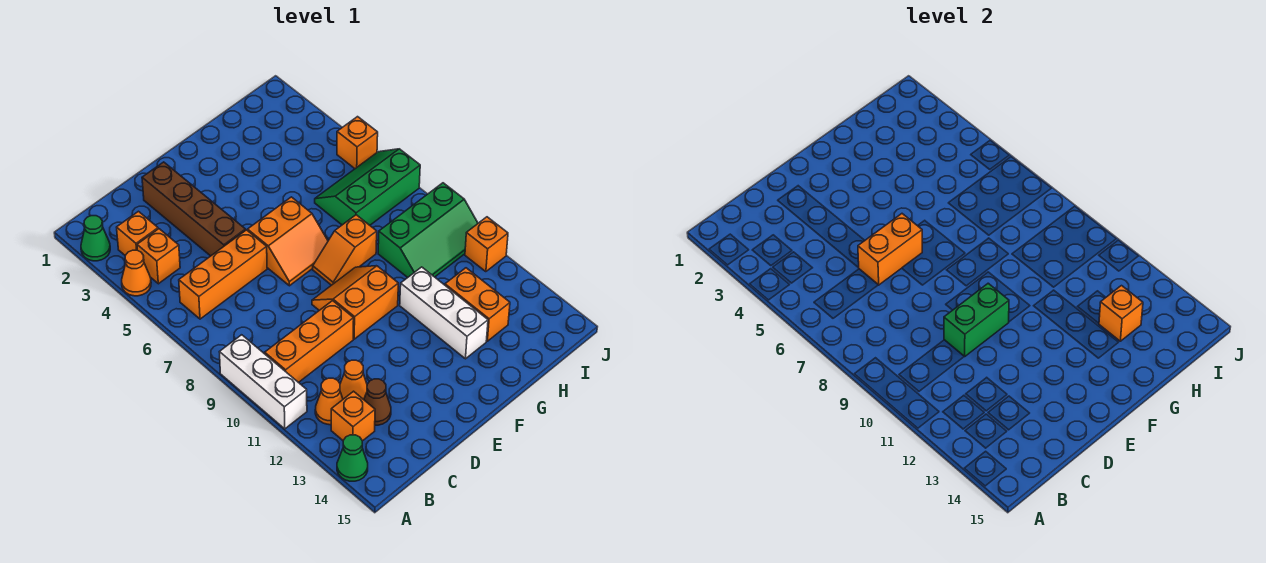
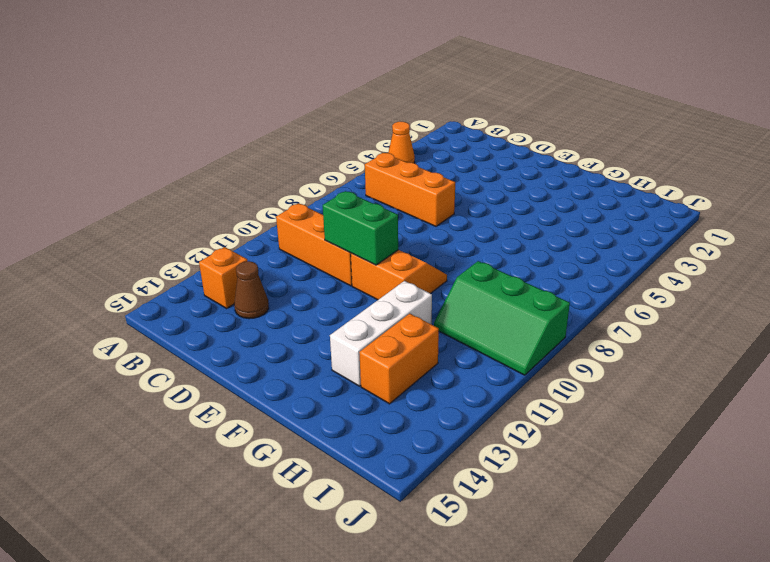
none -> green 1x1 cone [81,216,110,261]
none -> white 1x3 brick [220,335,307,429]
none -> green 1x1 cone [337,435,368,481]

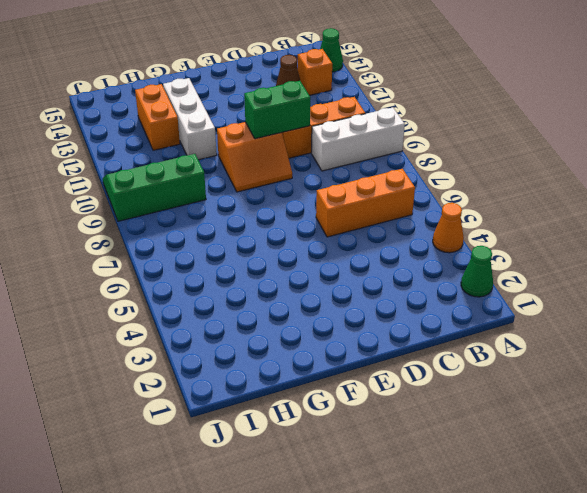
white 1x3 brick [312,107,405,171] -> white 1x3 brick turned to [220,335,307,429]
none -> orange 1x1 brick [117,211,158,255]
none -> orange 1x1 brick [137,229,180,284]
none -> orange 1x1 cone [315,378,343,425]

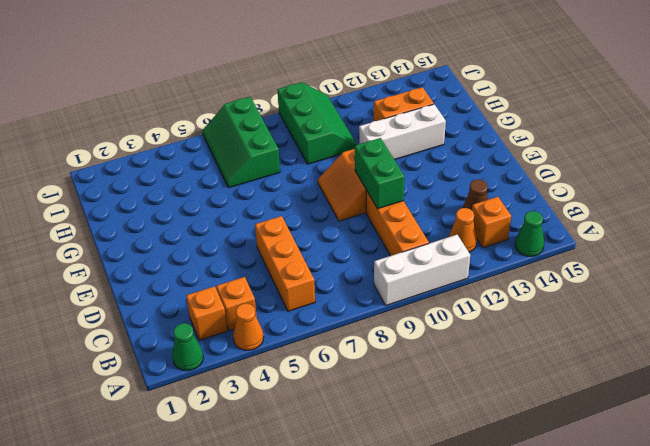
none -> orange 1x1 cone [340,360,367,400]
none -> brown 1x4 brick [142,162,246,256]
none -> orange 2x2 slope [248,197,328,286]

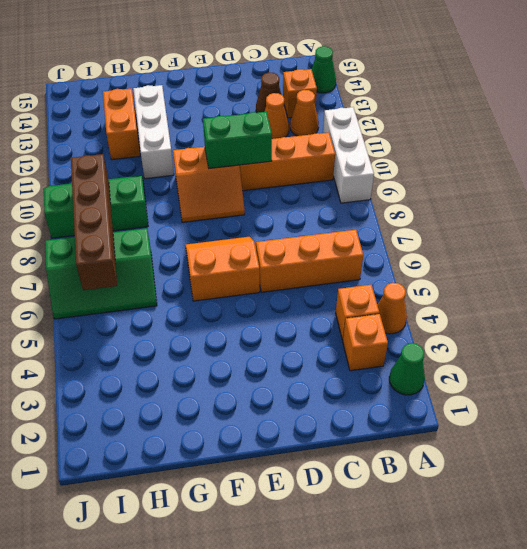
brown 1x4 brick [71,154,117,290] -> brown 1x4 brick moved to [142,162,246,256]
none -> orange 1x2 slope [313,215,377,285]
none -> orange 1x1 brick [337,117,378,169]
none -> orange 1x1 brick [465,217,508,272]

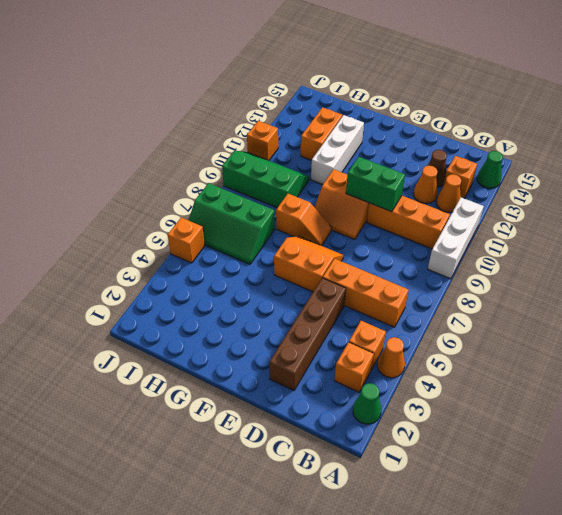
none -> orange 1x2 brick [858,214,922,285]
none -> orange 1x1 brick [1099,286,1143,341]

